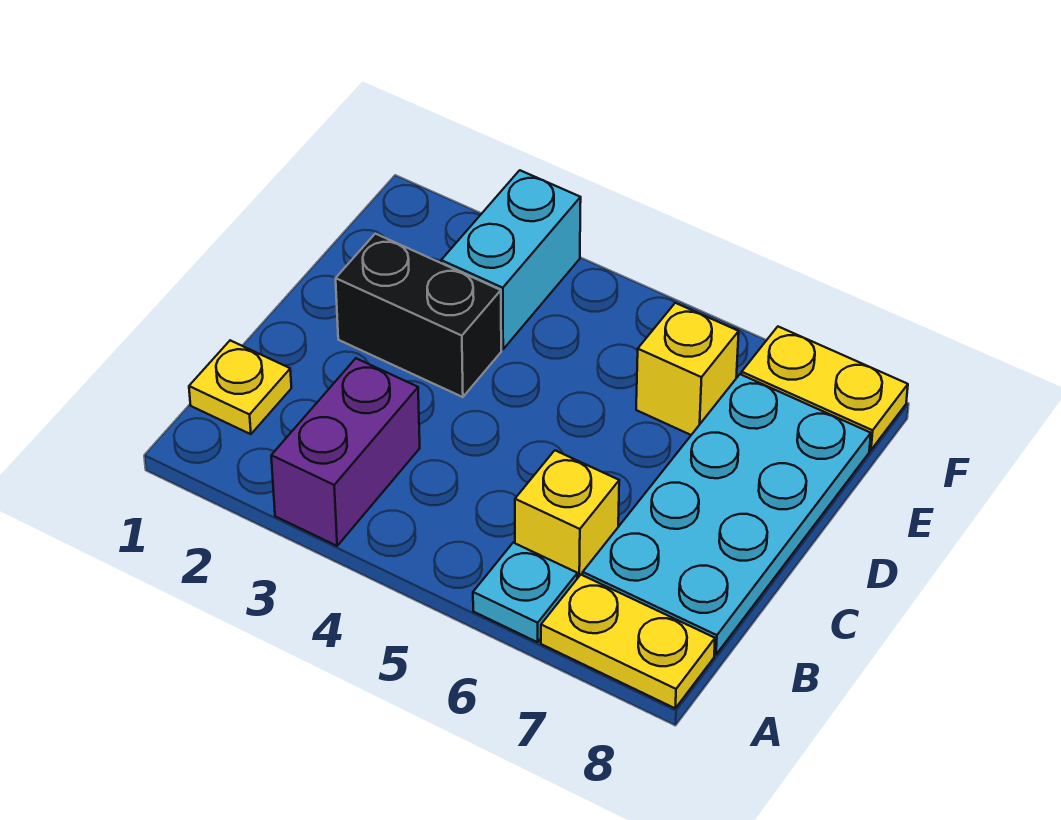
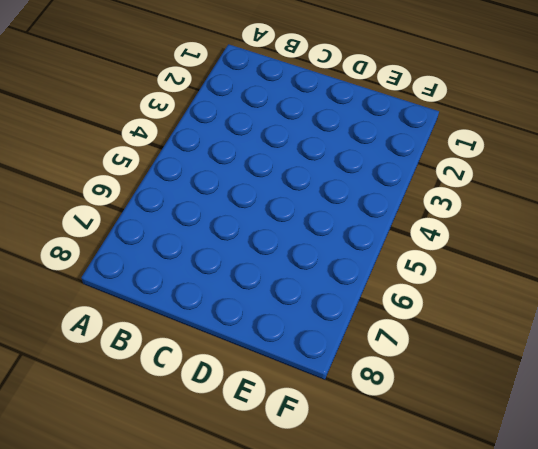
none -> purple 1x2 brick [271,358,420,546]
none -> cyan 1x1 plate [473,543,577,642]

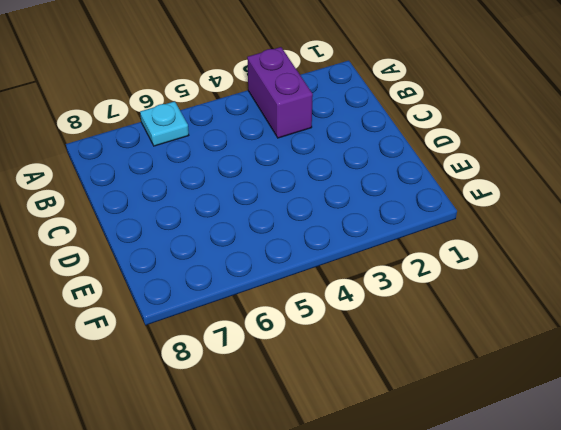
none -> yellow 1x2 plate [541,575,715,708]
none -> yellow 1x1 plate [189,340,291,434]

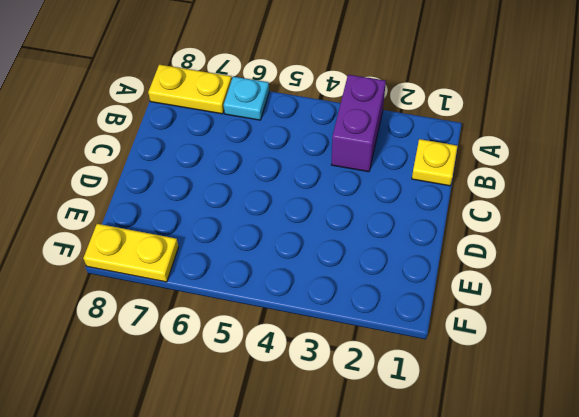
none -> yellow 1x1 brick [515,450,619,578]
none -> cyan 2x4 plate [583,374,871,655]

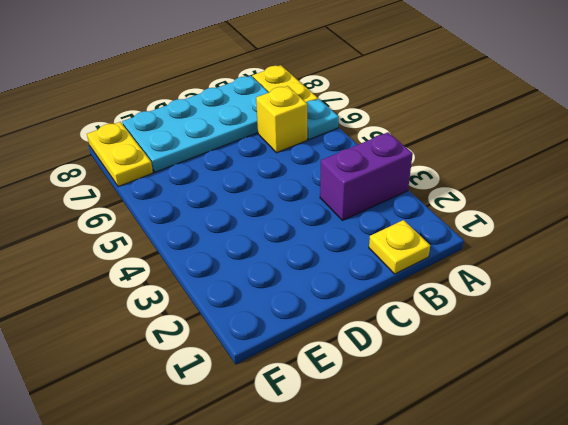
none -> black 1x2 brick [336,234,501,397]
none -> cyan 1x2 brick [441,170,581,349]

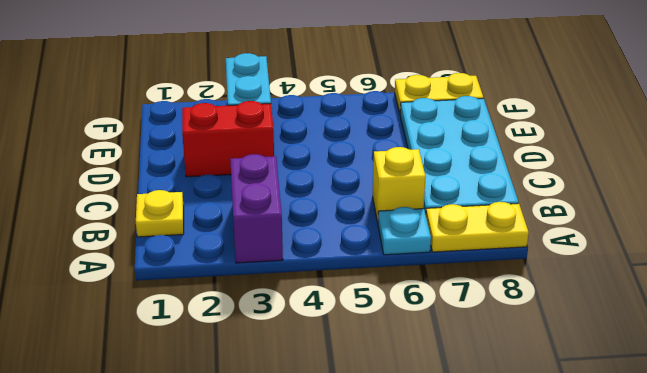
red 1x2 brick [182,101,274,177] -> black 1x2 brick [336,234,501,397]
none -> yellow 1x1 brick [636,303,739,435]

